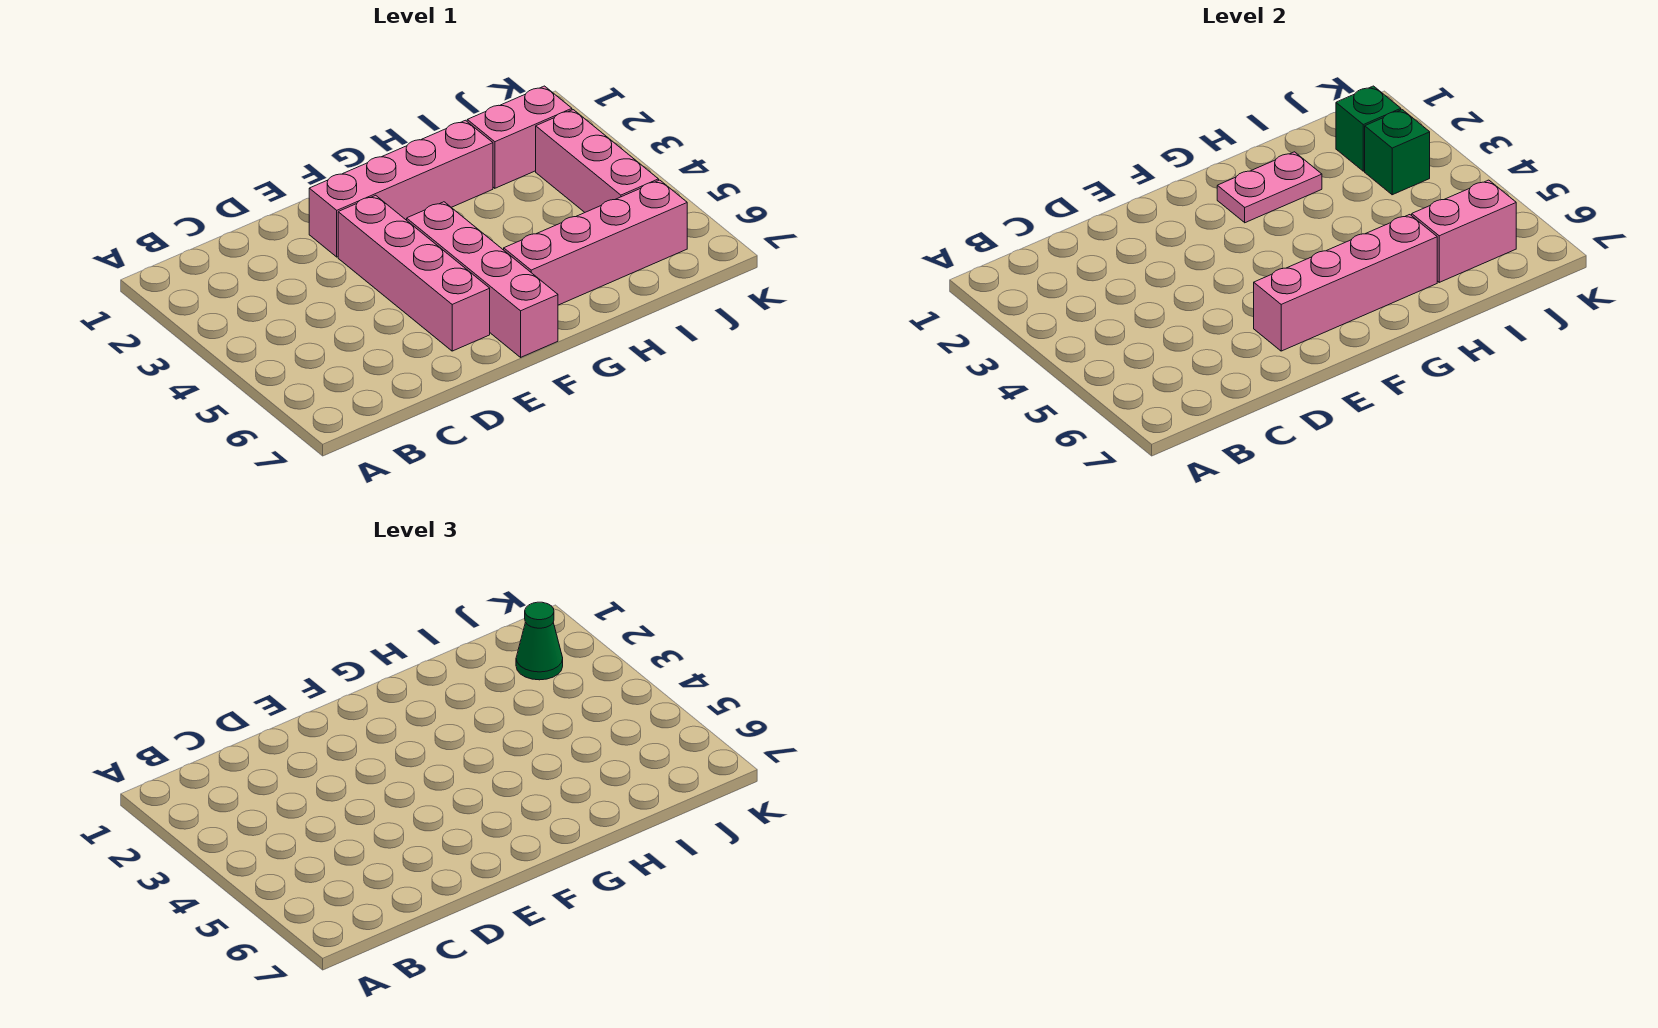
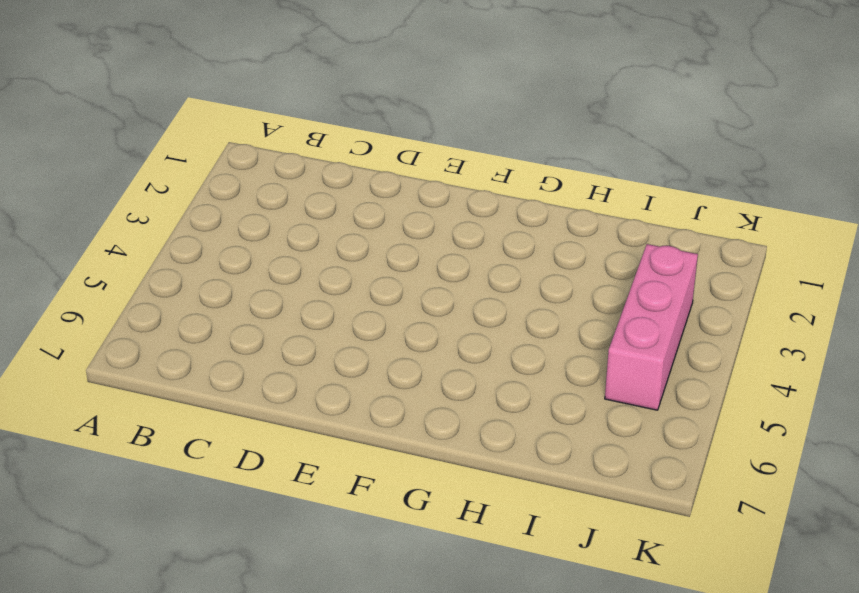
none -> pink 1x4 brick [309,120,493,257]
none -> pink 1x4 brick [338,195,490,351]
none -> pink 1x4 brick [407,202,558,357]

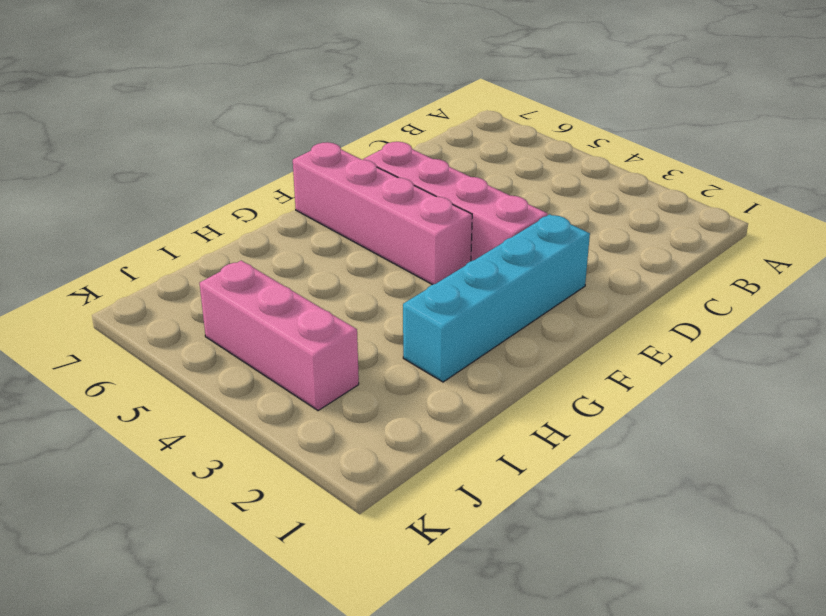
cyan 1x4 brick [403,214,590,382] -> pink 1x4 brick [309,120,493,257]
none -> pink 1x4 brick [504,180,687,305]
none -> pink 1x2 brick [467,86,572,188]
none -> pink 1x4 brick [1254,215,1437,351]

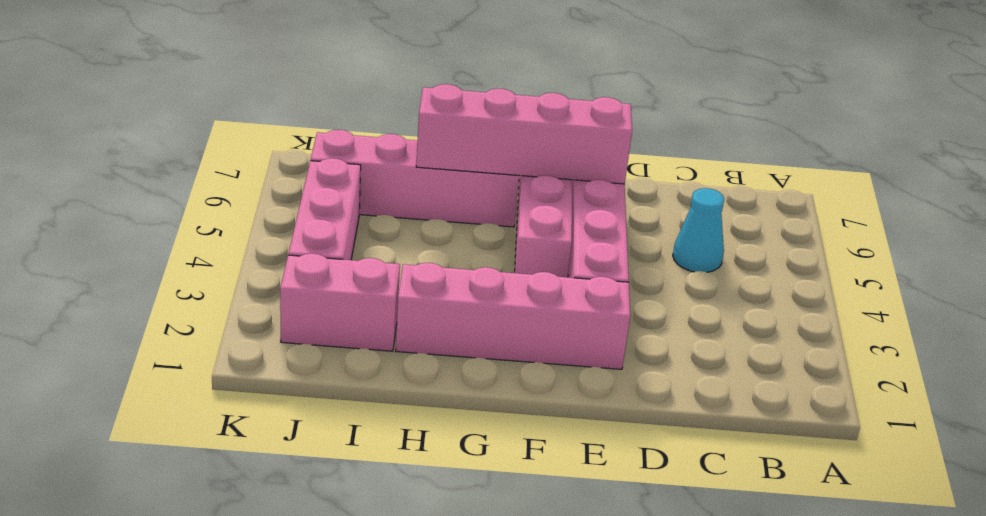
cyan 1x1 cone [673,188,724,272] -> none
none -> pink 1x2 plate [1217,152,1322,223]
none -> pink 1x2 brick [1412,180,1516,282]
none -> green 1x1 brick [1336,86,1401,171]

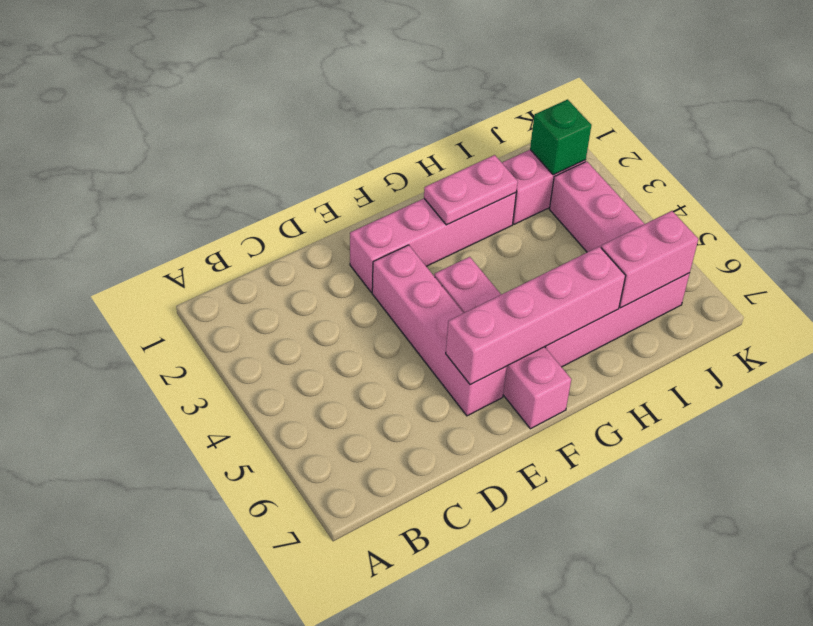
none -> green 1x1 brick [1365,110,1430,195]
none -> green 1x1 cone [516,602,563,680]

